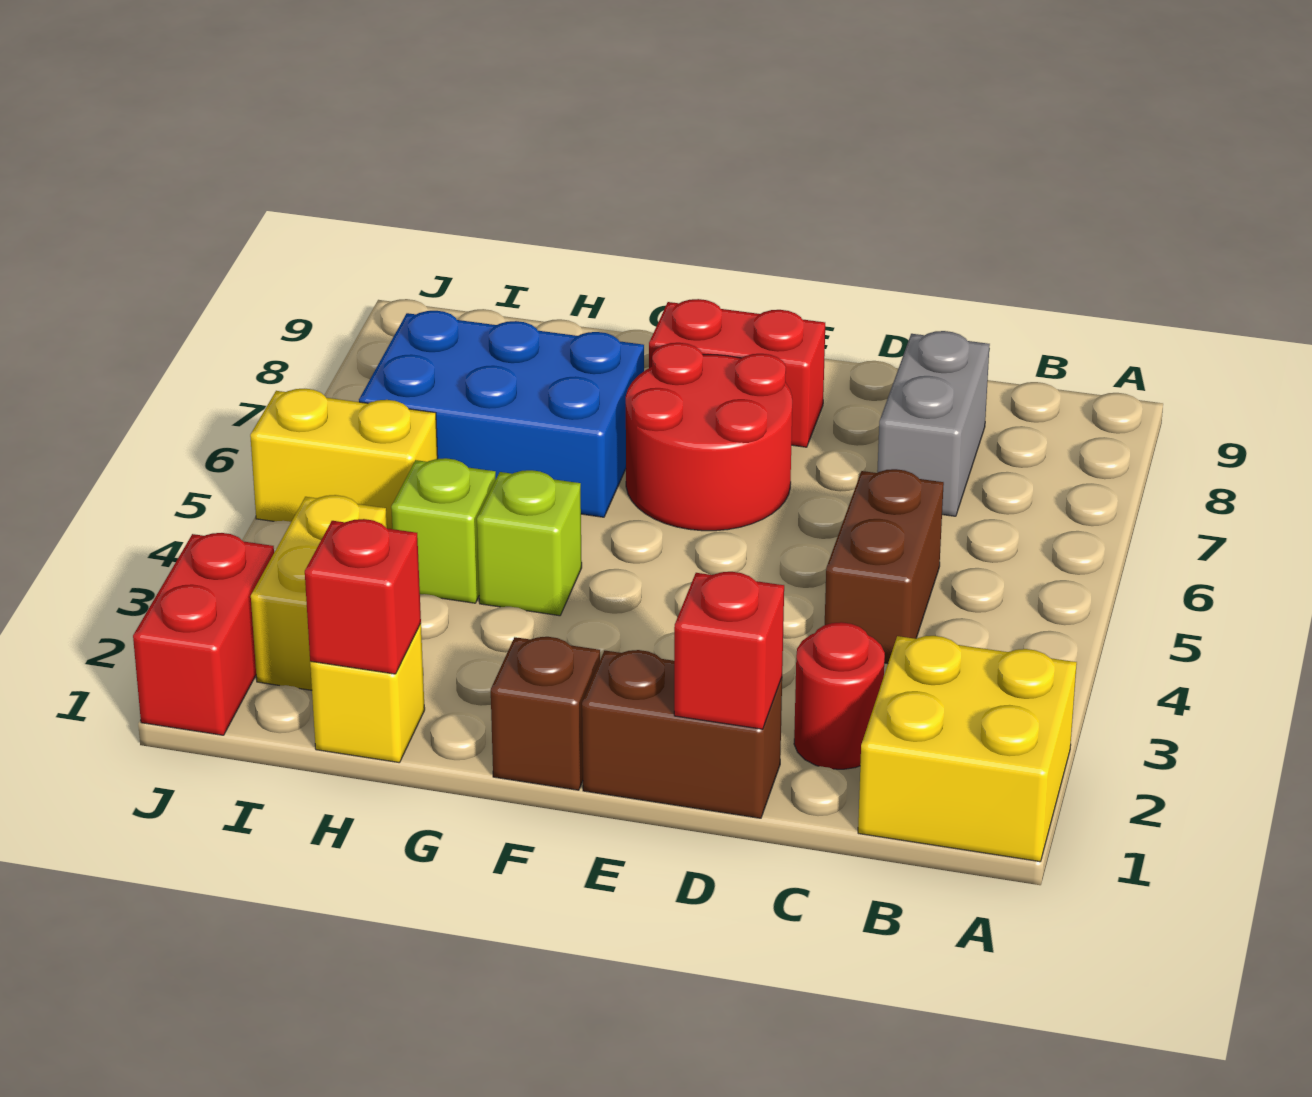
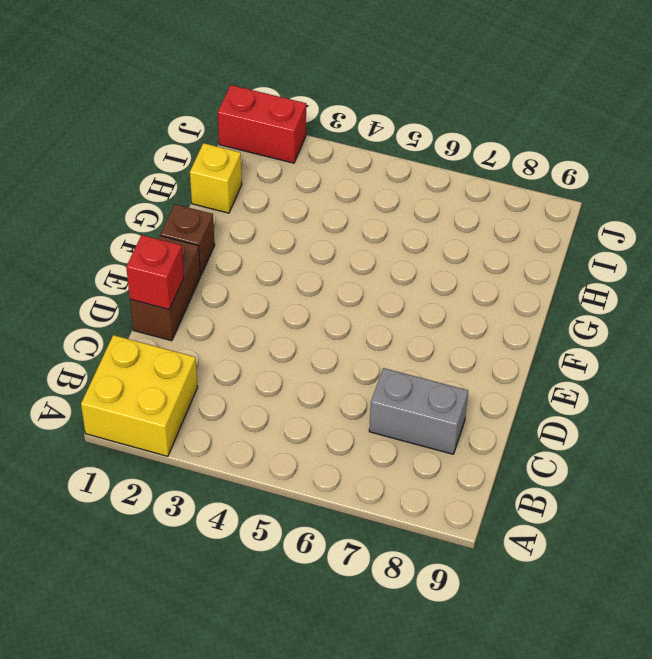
none -> red 1x1 round brick [794,622,885,769]
none -> brown 1x2 brick [825,469,944,664]
none -> red 2x2 round brick [626,343,792,531]

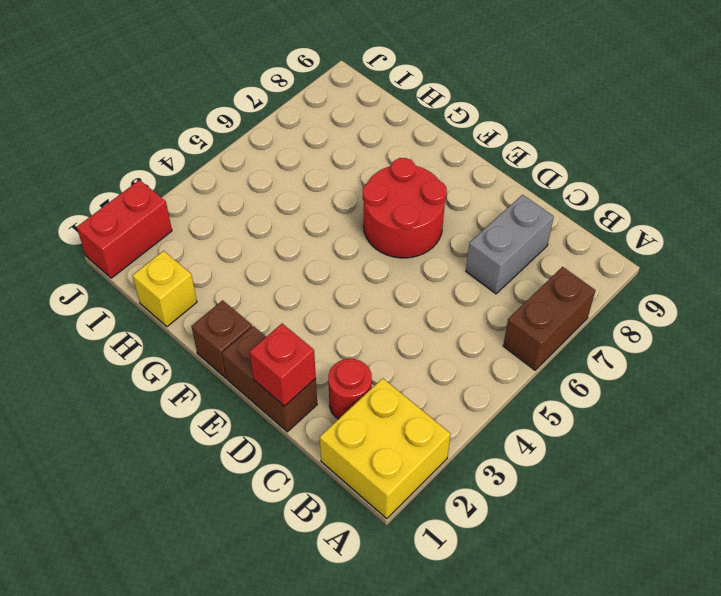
brown 1x2 brick [503,267,595,370] -> brown 1x2 brick moved to [825,469,944,664]
none -> red 1x2 brick [649,299,825,447]
none -> lime 1x1 brick [477,470,582,616]
none -> blue 2x3 brick [359,311,644,517]

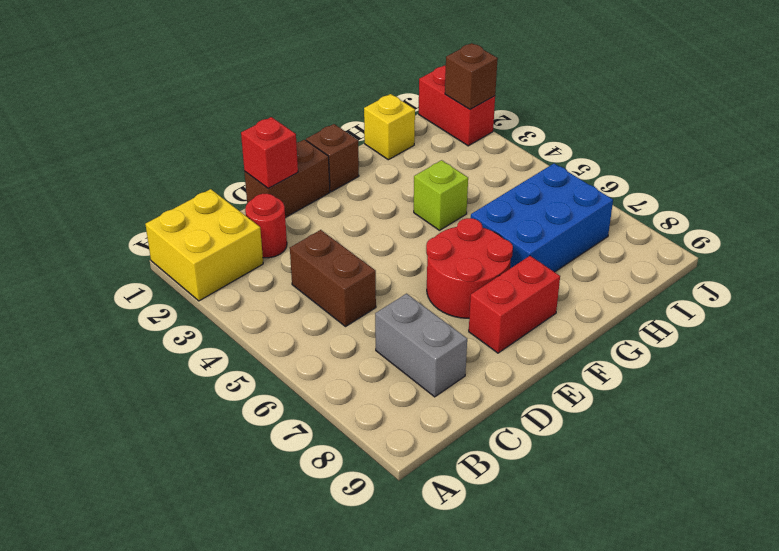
brown 1x1 brick [445,43,498,109] -> none
none -> lime 1x1 brick [391,458,496,603]
none -> yellow 1x2 brick [251,495,387,690]
none -> yellow 1x2 brick [250,389,438,529]

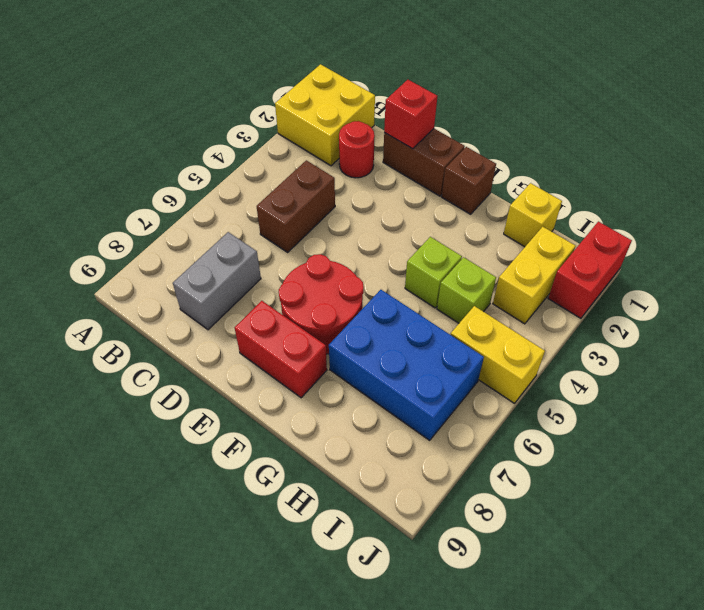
none -> red 1x1 brick [305,519,421,674]

